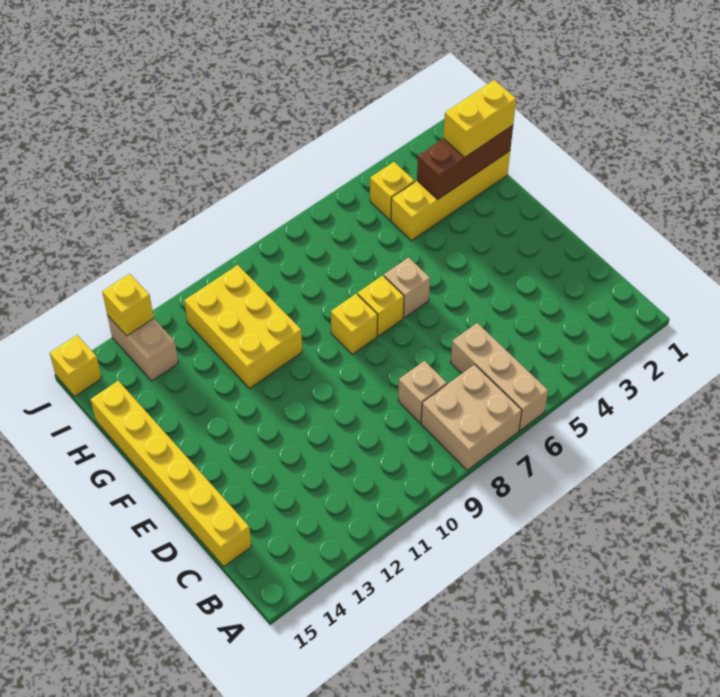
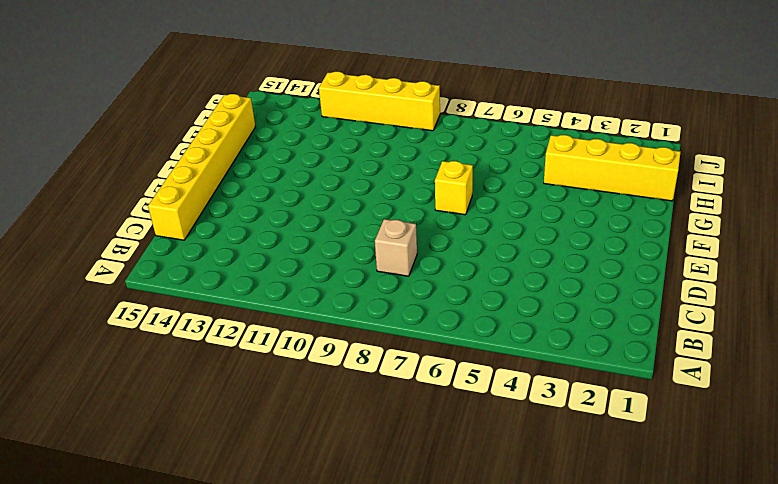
yellow 1x4 brick [319,72,440,131] -> none
none -> tan 1x3 brick [451,323,548,430]
none -> tan 2x2 brick [421,365,522,470]
none -> tan 1x1 brick [384,258,430,318]

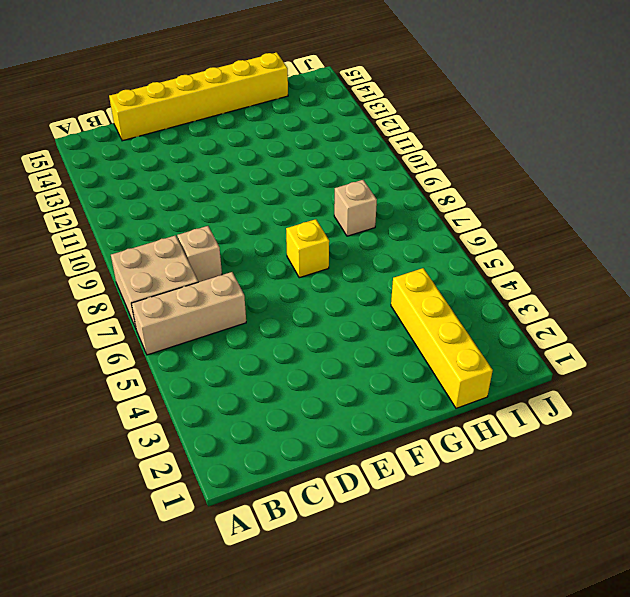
tan 1x1 brick [334,180,377,236] -> tan 1x1 brick moved to [384,258,430,318]
none -> yellow 1x1 brick [331,294,378,354]
none -> yellow 2x3 brick [184,265,302,389]
none -> yellow 1x1 brick [370,162,415,220]

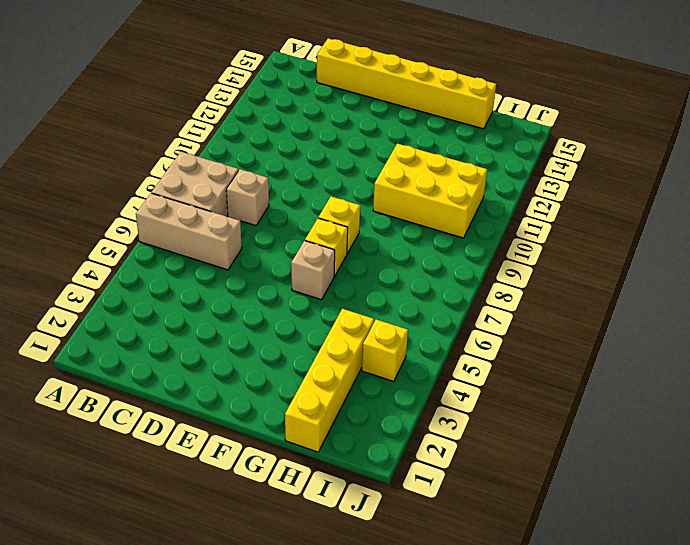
none -> tan 1x2 brick [107,315,178,381]
none -> yellow 1x1 brick [50,335,102,397]
none -> brown 1x3 brick [417,125,513,199]

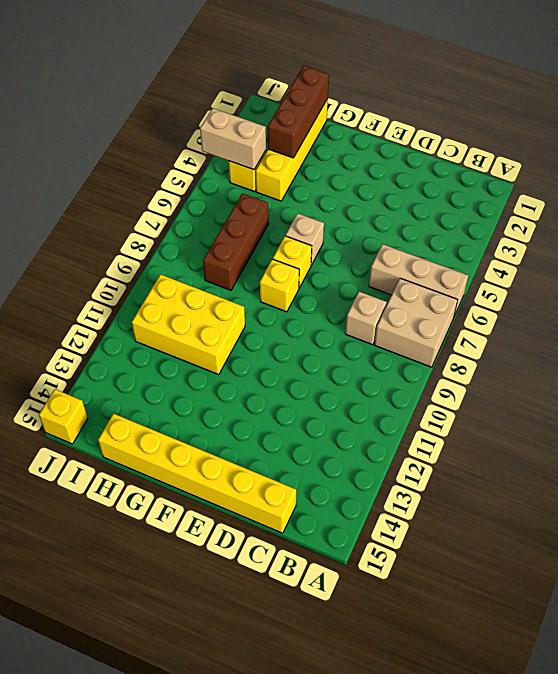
brown 1x3 brick [203,193,269,290] -> none
tan 1x2 brick [200,108,266,170] -> tan 1x2 brick moved to [107,315,178,381]
none -> yellow 1x1 brick [102,274,154,336]
none -> yellow 1x2 brick [443,80,516,157]

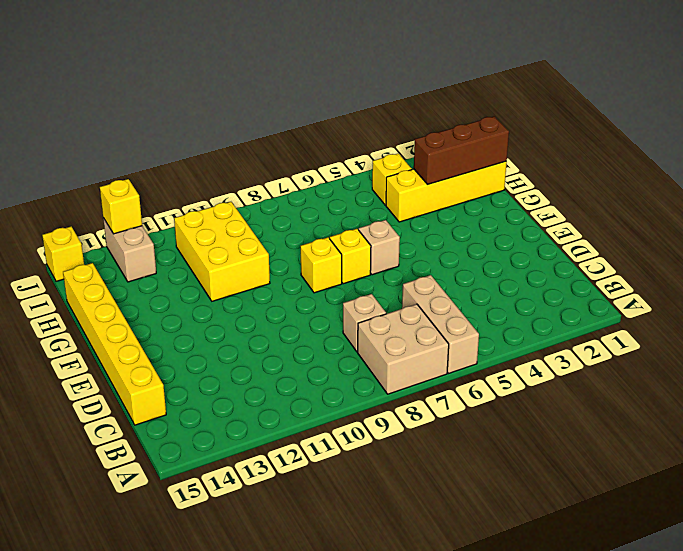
none -> yellow 1x2 brick [443,80,516,157]

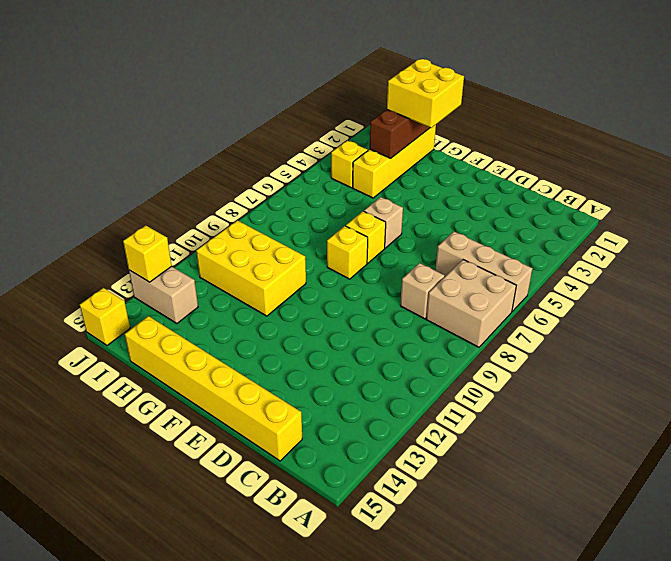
yellow 2x2 brick [387,59,464,128] -> yellow 1x2 brick [443,80,516,157]

